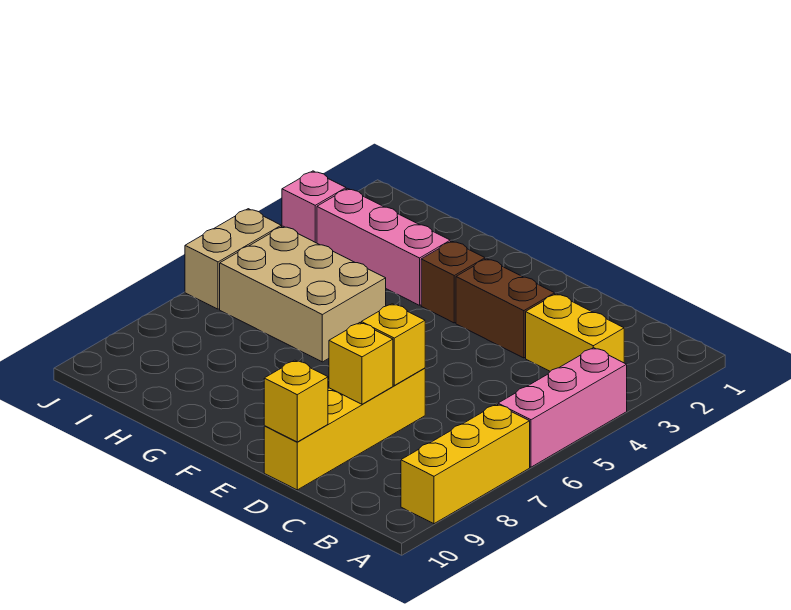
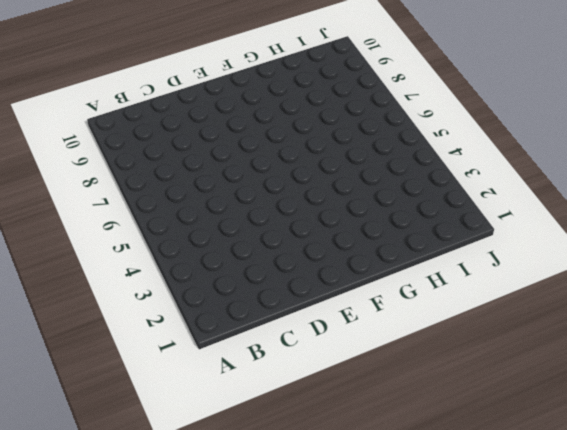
none -> pink 1x3 brick [498,348,627,467]
none -> yellow 1x3 brick [401,404,530,524]
none -> yellow 1x2 brick [526,294,624,371]

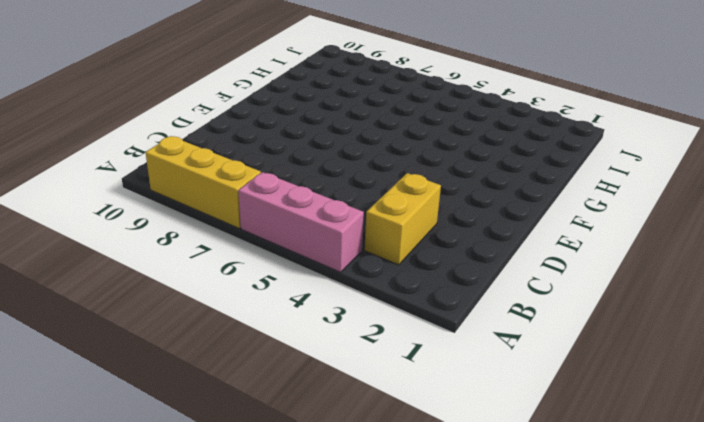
none -> brown 1x2 brick [456,259,555,358]
none -> yellow 1x4 brick [264,368,425,490]
none -> brown 1x1 brick [421,241,485,323]

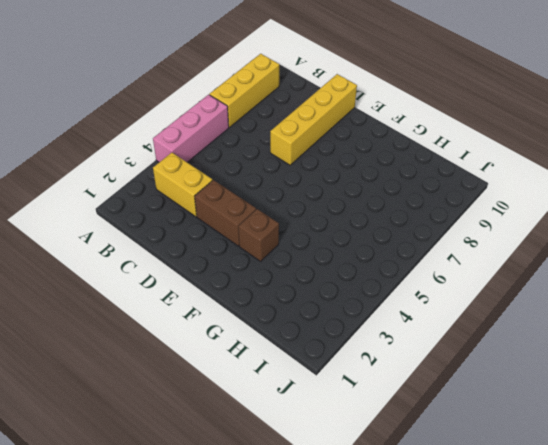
none -> pink 1x3 brick [317,189,450,305]
none -> tan 2x3 brick [220,226,386,362]
none -> pink 1x1 brick [282,171,346,243]

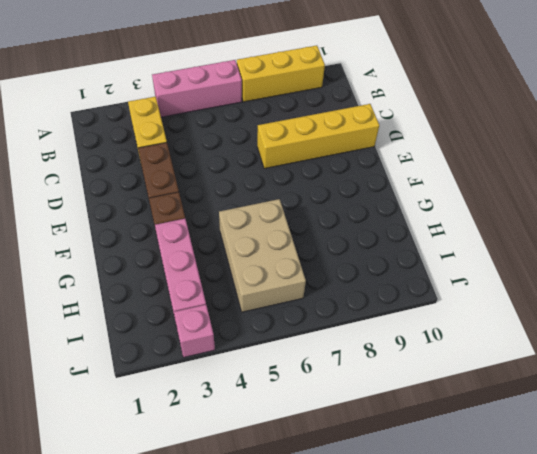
none -> tan 1x2 brick [185,209,281,309]
none -> yellow 1x1 brick [361,304,425,385]
none -> yellow 1x1 brick [329,323,393,404]

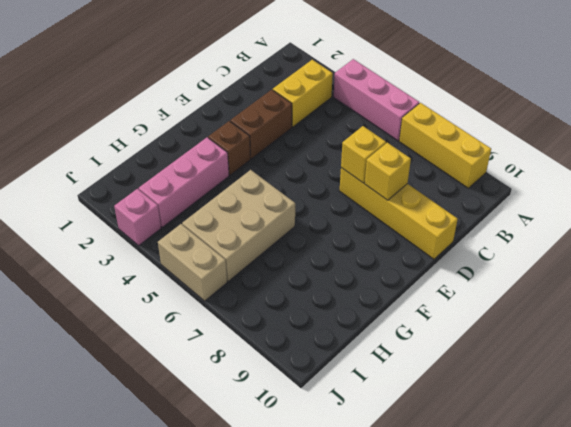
none -> yellow 1x1 brick [264,360,328,442]

